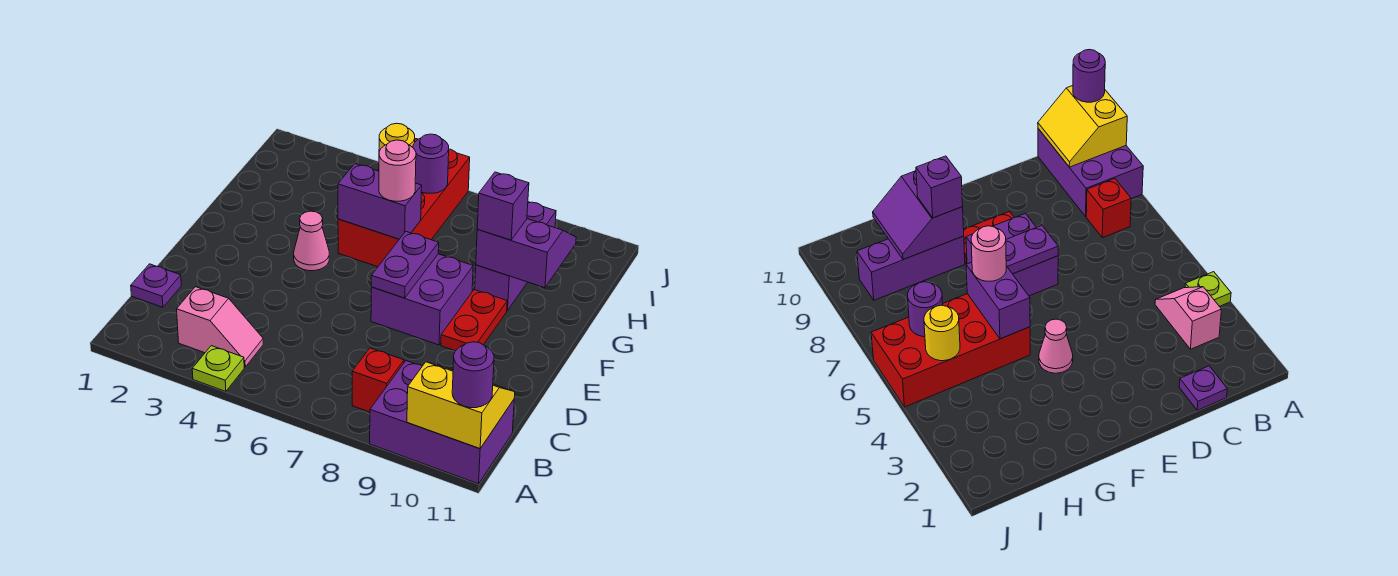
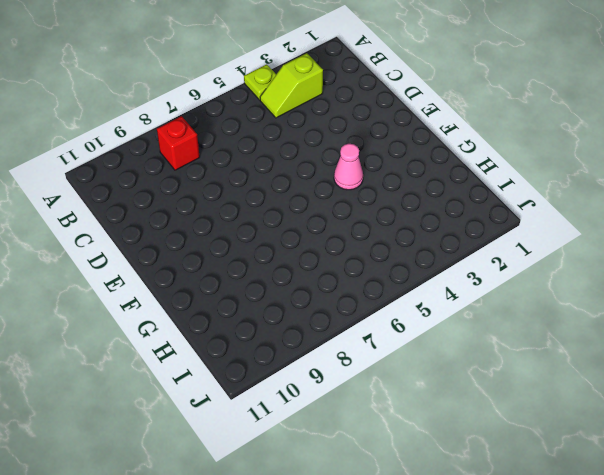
lime 1x2 slope [260,53,323,118] -> pink 1x2 slope [177,287,263,367]
none -> purple 2x3 brick [370,361,514,484]
none -> purple 1x1 plate [131,264,181,307]
none -> purple 2x2 brick [371,254,473,345]

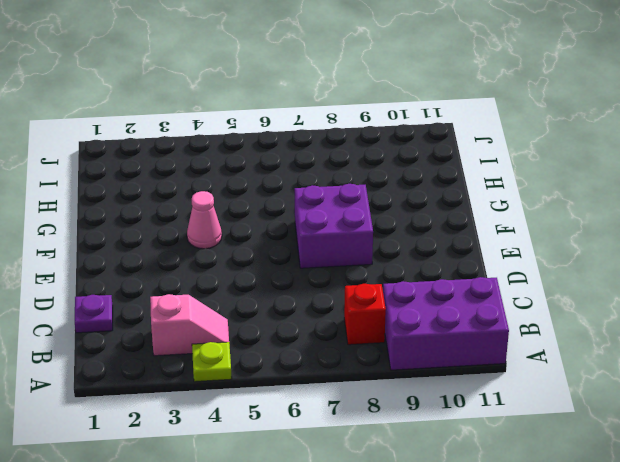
none -> red 1x2 plate [441,290,507,351]
none -> red 2x4 brick [338,139,470,267]
none -> purple 1x3 brick [475,202,556,311]

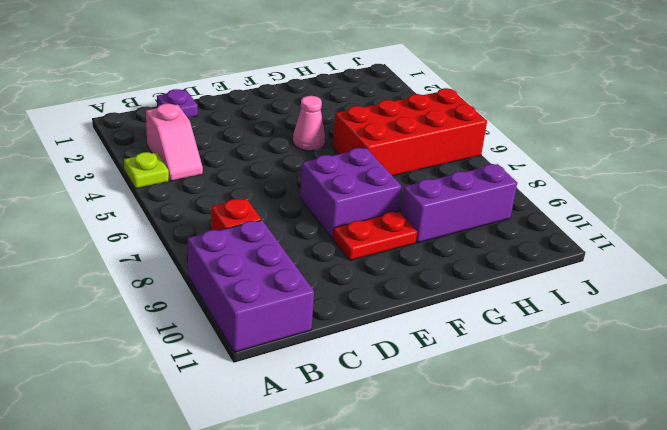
none -> yellow 2x2 slope [407,362,515,449]
none -> purple 1x2 plate [371,232,439,298]
none -> purple 1x2 brick [338,164,422,239]

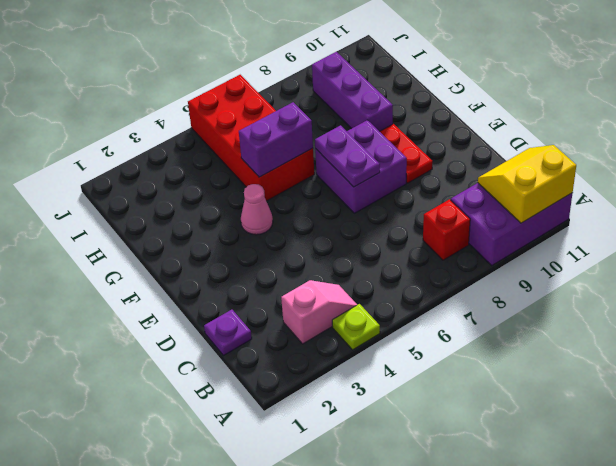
none -> purple 2x2 slope [476,219,576,288]
none -> yellow 1x1 round brick [379,123,415,151]
none -> purple 1x1 round brick [413,134,449,193]

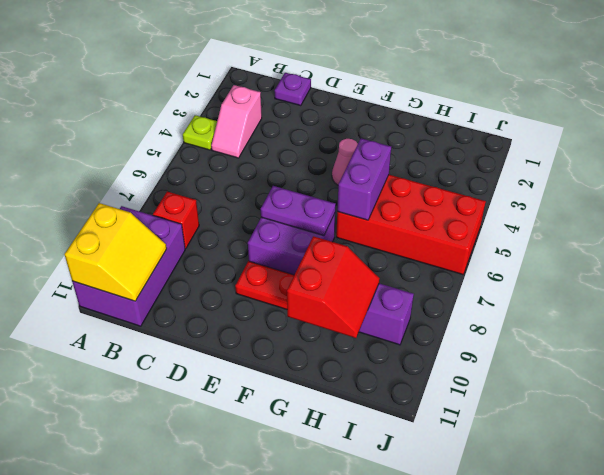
red 2x2 slope [287,236,380,338] -> purple 2x2 slope [476,219,576,288]
none -> yellow 1x1 round brick [379,123,415,151]
none -> purple 1x1 round brick [413,134,449,193]
none -> purple 1x1 round brick [452,342,494,408]

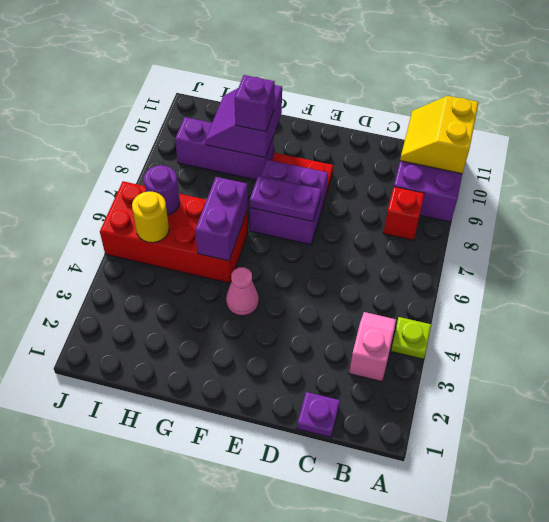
none -> purple 1x1 round brick [452,342,494,408]
none -> pink 1x1 round brick [379,140,416,201]

